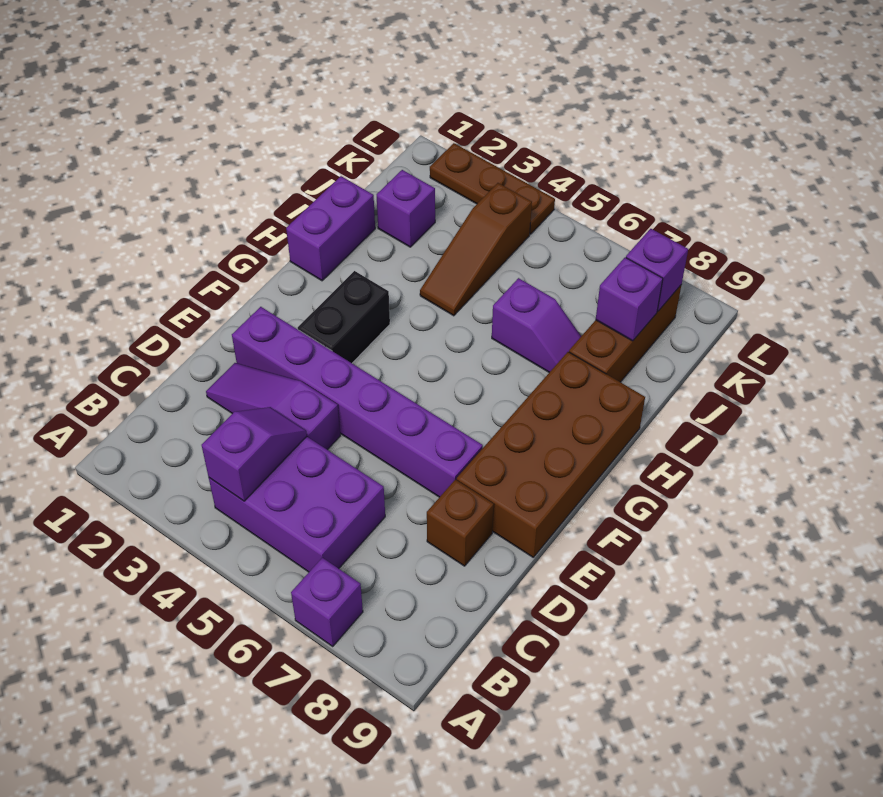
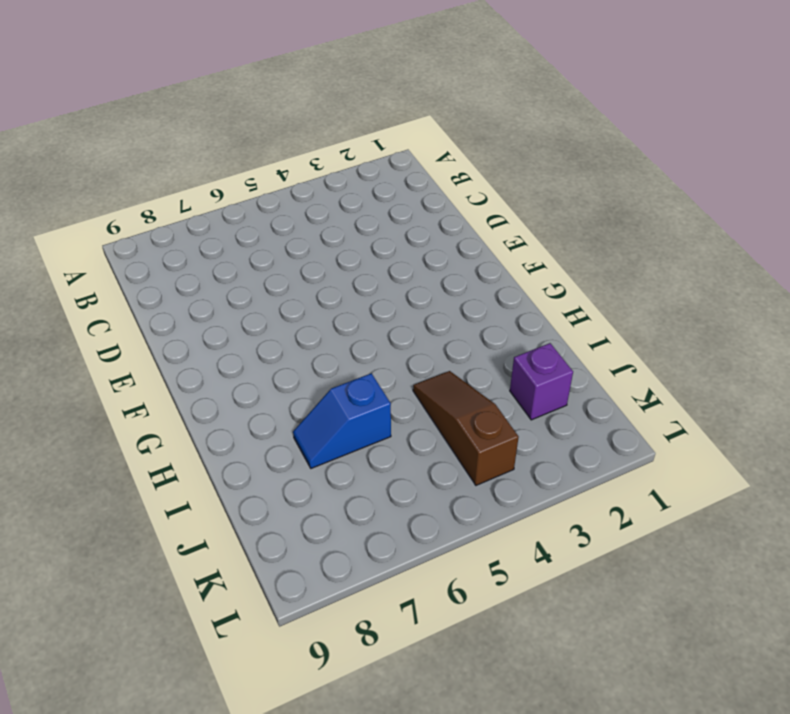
blue 1x2 slope [293,373,391,468] -> purple 1x2 slope [492,278,581,372]
none -> purple 1x1 brick [291,558,363,646]
none -> purple 2x3 brick [209,437,385,572]
none -> purple 1x3 slope [206,363,340,450]

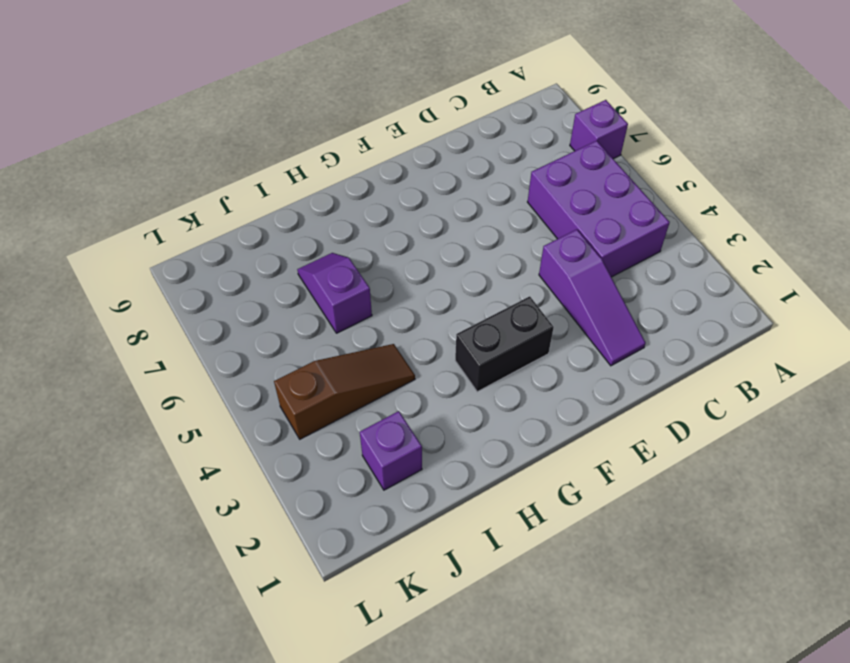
none -> brown 1x1 brick [427,480,494,566]
none -> purple 1x6 brick [232,307,483,497]
none -> brown 2x4 brick [457,352,645,557]

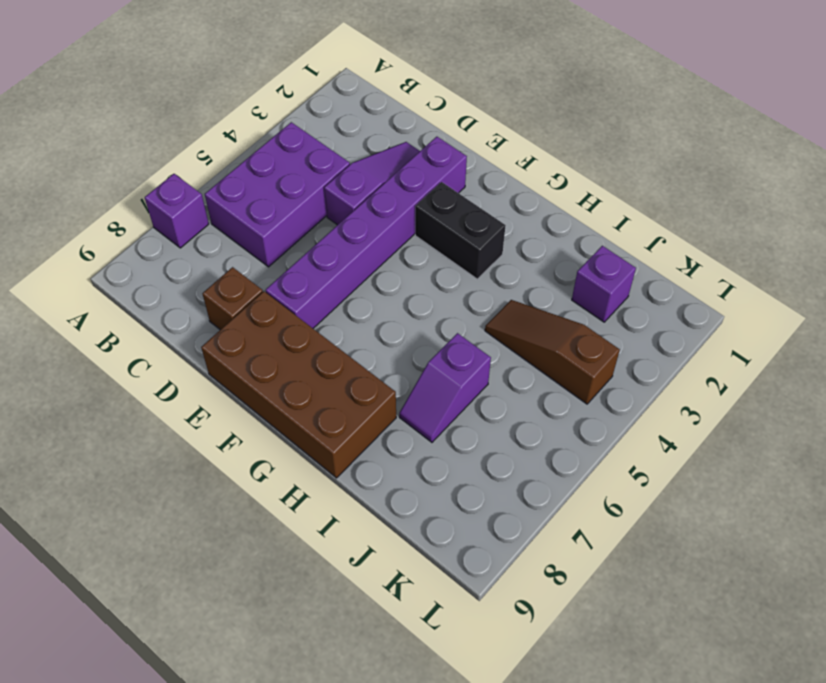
none -> purple 1x2 brick [286,176,375,281]
none -> brown 1x3 brick [569,285,681,382]
none -> brown 1x3 plate [430,143,555,234]

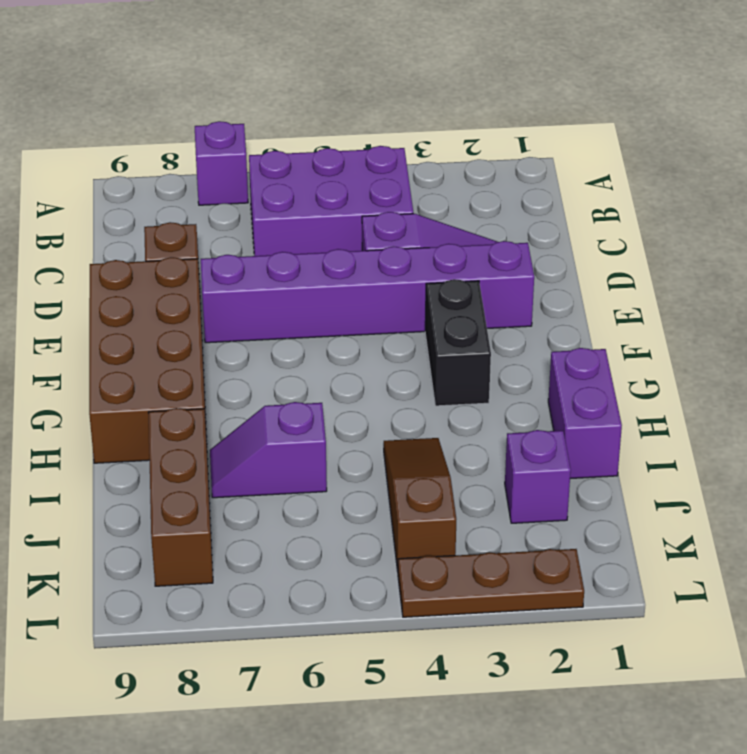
none -> purple 1x2 slope [202,407,307,501]
none -> purple 1x1 brick [596,257,663,341]
none -> purple 1x1 brick [626,229,688,311]

